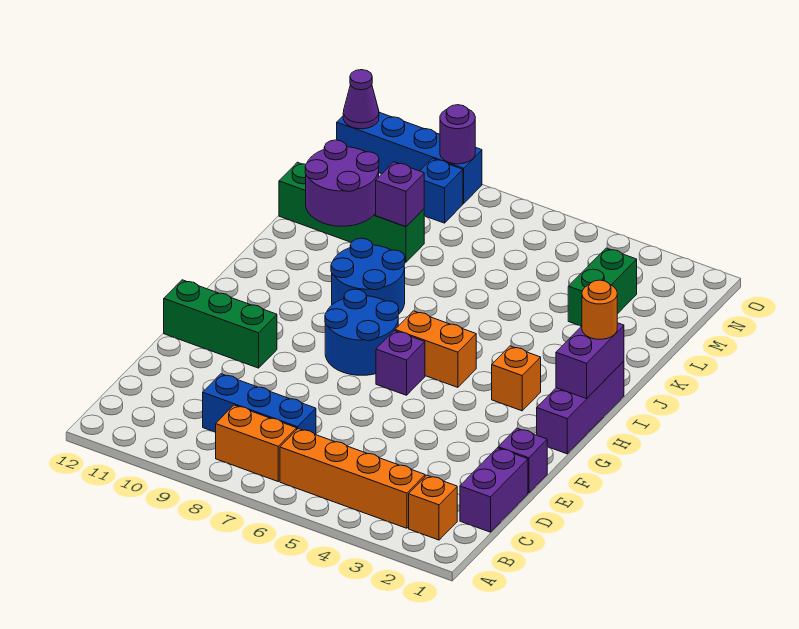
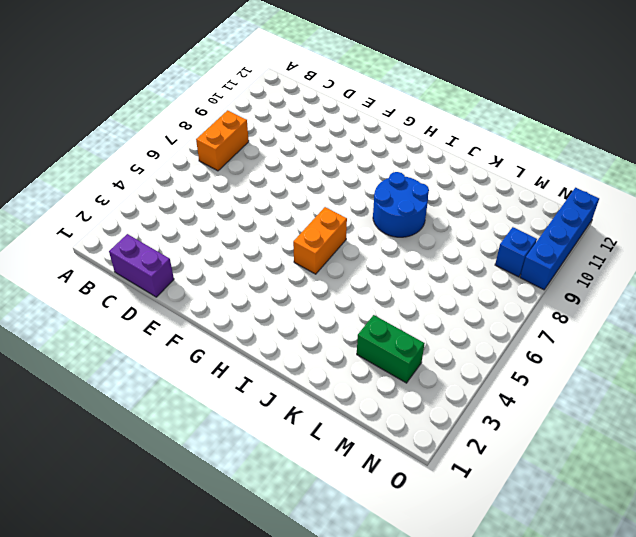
none -> orange 1x1 brick [409,475,457,540]
none -> orange 1x4 brick [280,428,425,528]
none -> blue 1x3 brick [203,374,316,435]

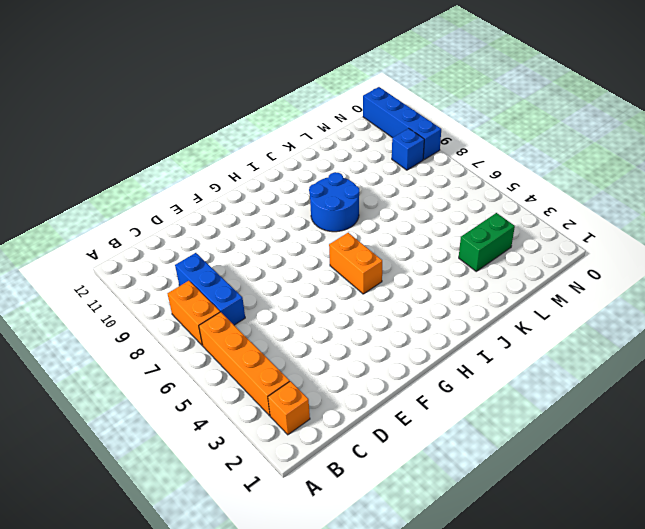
none -> purple 1x2 brick [460,448,528,532]
none -> purple 1x1 brick [498,428,547,493]
none -> green 1x3 brick [164,280,277,368]

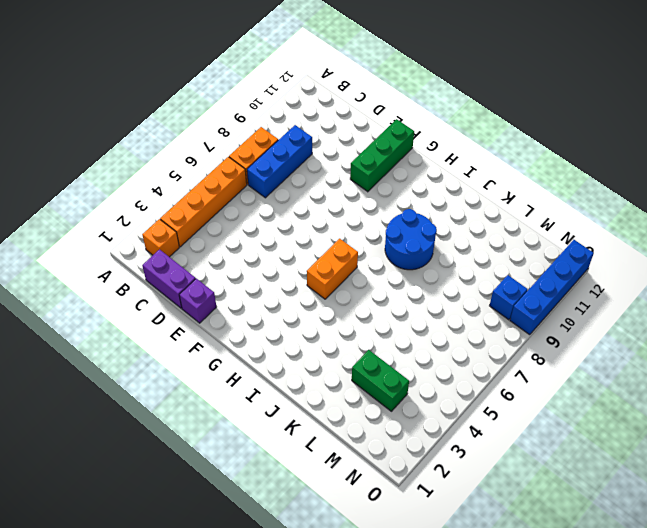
none -> purple 1x3 brick [537,361,624,454]
none -> purple 1x1 brick [376,331,425,395]
none -> blue 2x2 round brick [325,289,399,375]

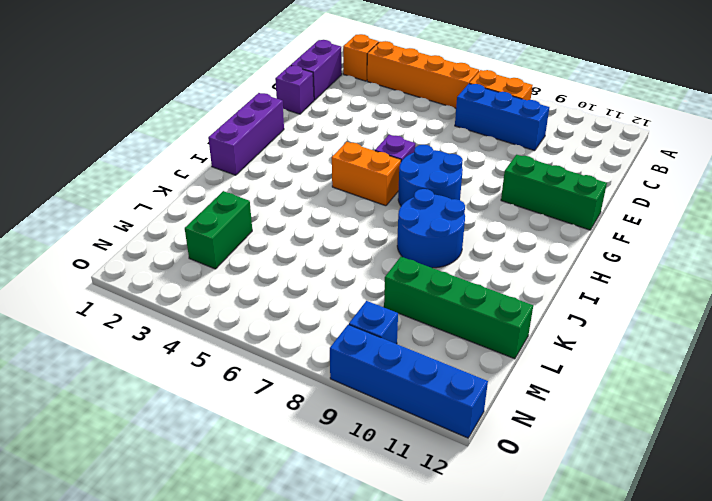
none -> orange 1x1 brick [492,346,541,411]
none -> purple 1x2 brick [556,323,624,399]
none -> purple 2x2 round brick [305,140,379,226]

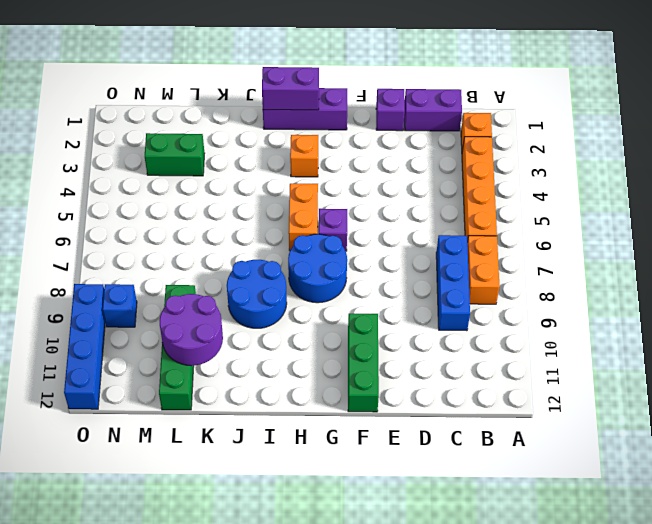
none -> purple 1x1 brick [376,162,424,227]
none -> purple 1x1 round brick [440,105,475,164]
none -> purple 1x1 cone [343,70,379,129]

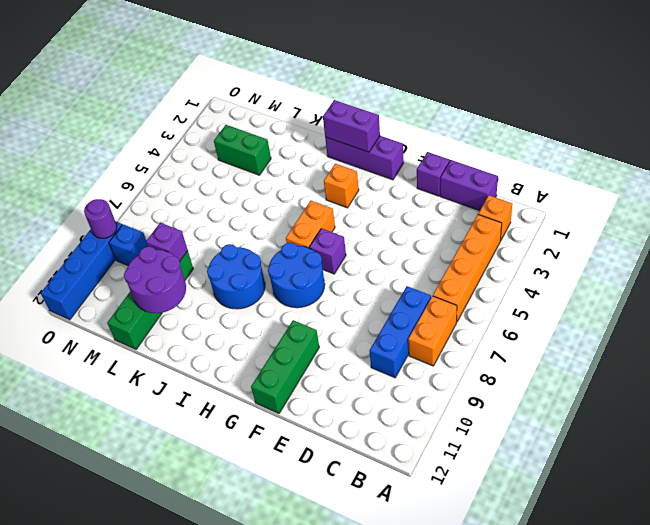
none -> purple 1x1 cone [343,70,379,129]
none -> orange 1x1 round brick [582,280,617,339]

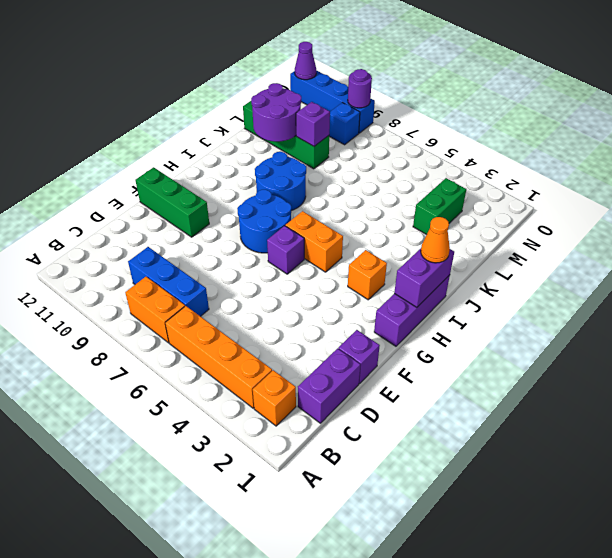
orange 1x1 cone [421,217,450,263] -> orange 1x1 round brick [582,280,617,339]

